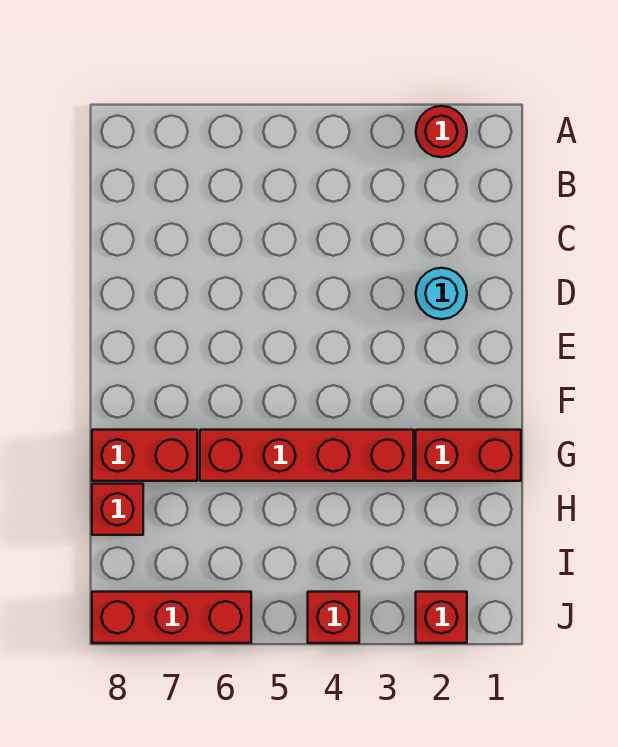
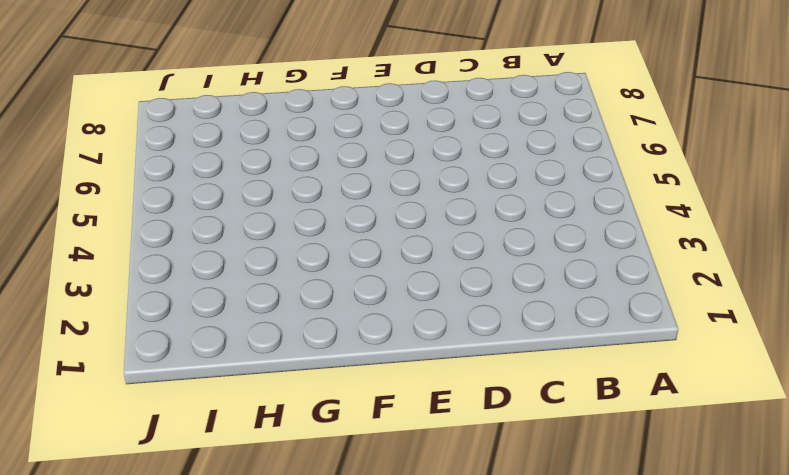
none -> red 1x1 round brick [416,106,467,157]
none -> cyan 1x1 round brick [416,268,467,319]

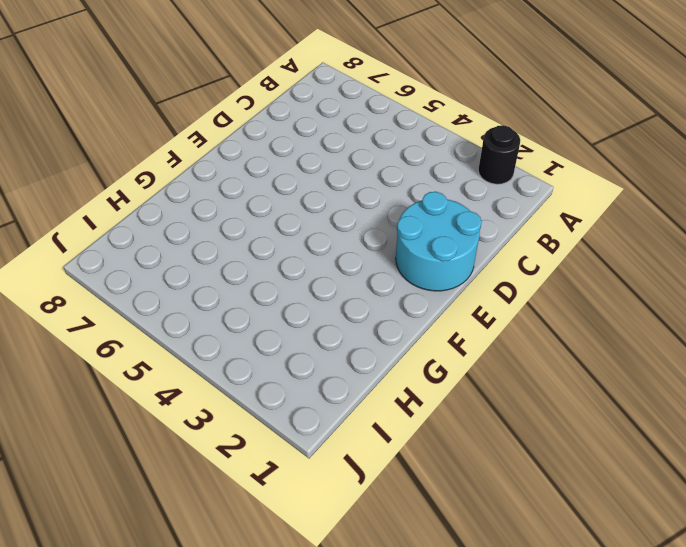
black 1x1 round brick [478,125,520,184] -> red 1x1 round brick [416,106,467,157]
cyan 2x2 round brick [396,192,482,291] -> cyan 1x1 round brick [416,268,467,319]
none -> red 1x2 brick [416,430,521,481]
none -> red 1x4 brick [200,430,413,481]

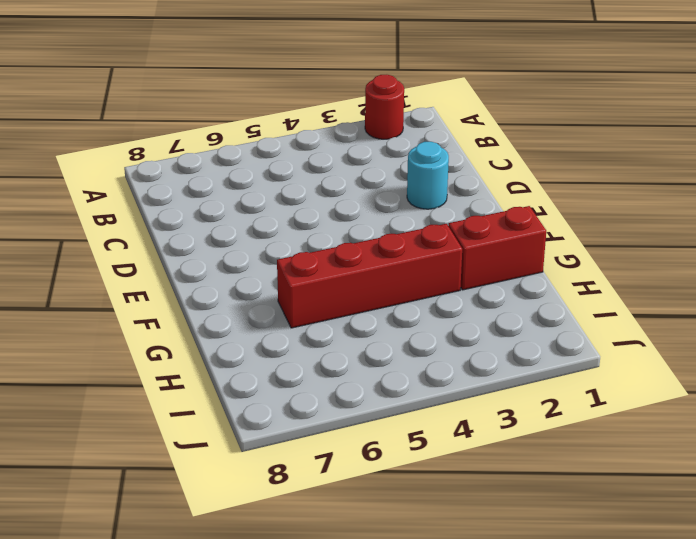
none -> red 1x2 brick [92,430,197,481]
none -> red 1x1 brick [92,484,143,535]

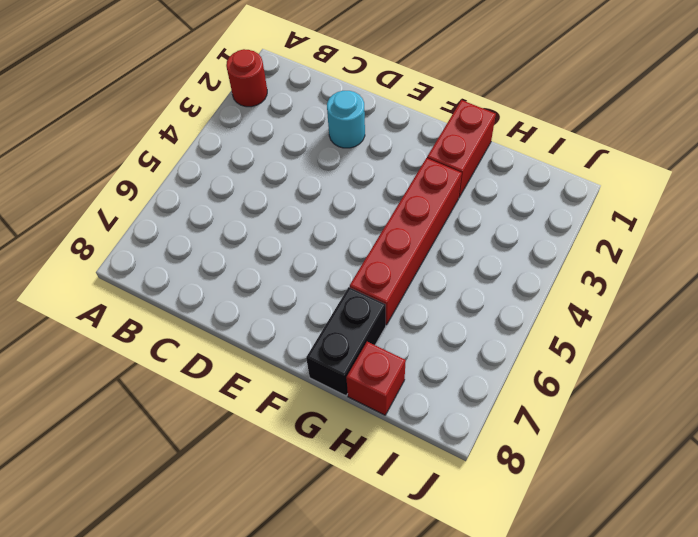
black 1x2 brick [306,287,386,396] -> red 1x2 brick [92,430,197,481]
none -> red 1x1 brick [416,592,467,643]
none -> red 1x1 brick [308,592,359,643]

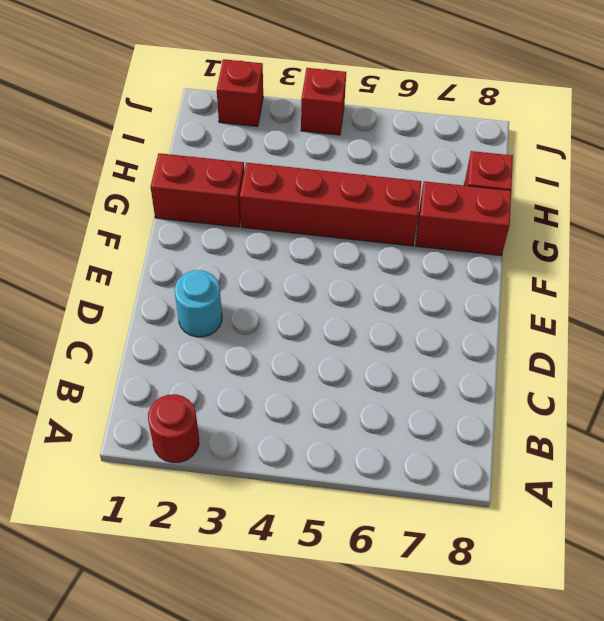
none -> red 1x3 brick [92,592,251,643]

